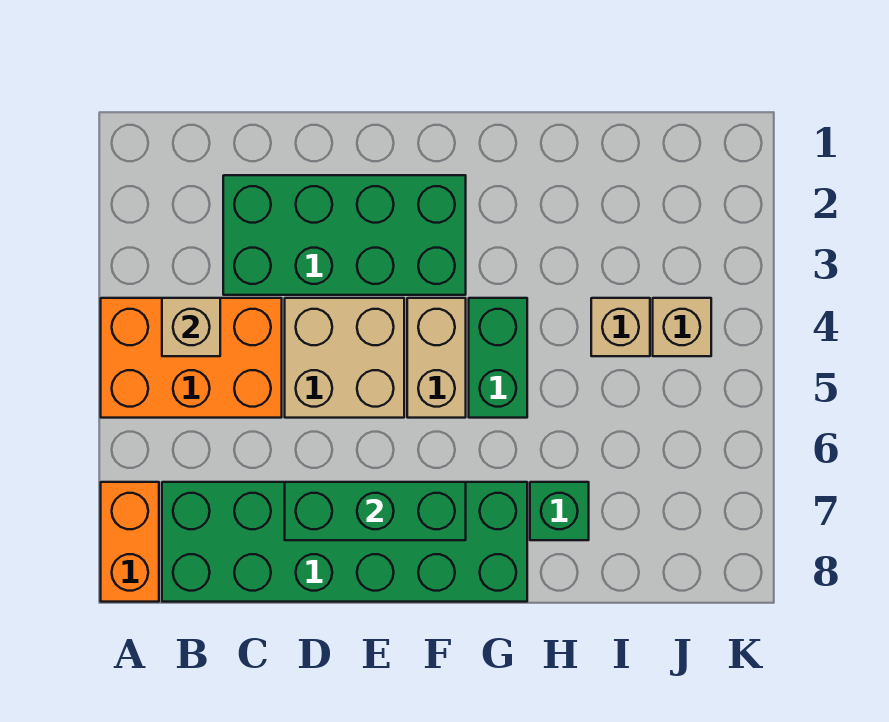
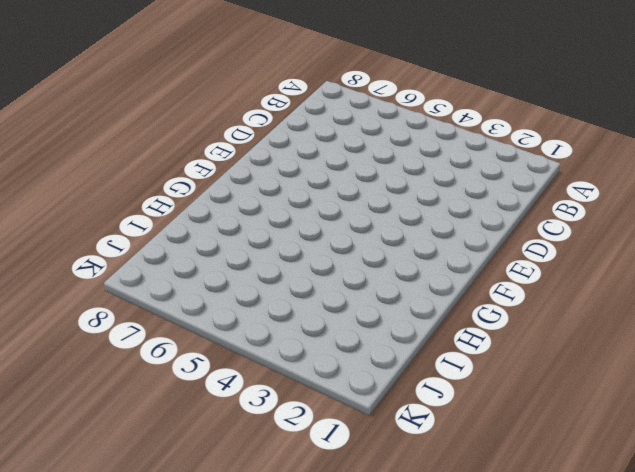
none -> orange 2x3 brick [101,298,282,418]
none -> orange 1x2 brick [101,482,159,602]
none -> green 2x6 brick [162,482,527,602]

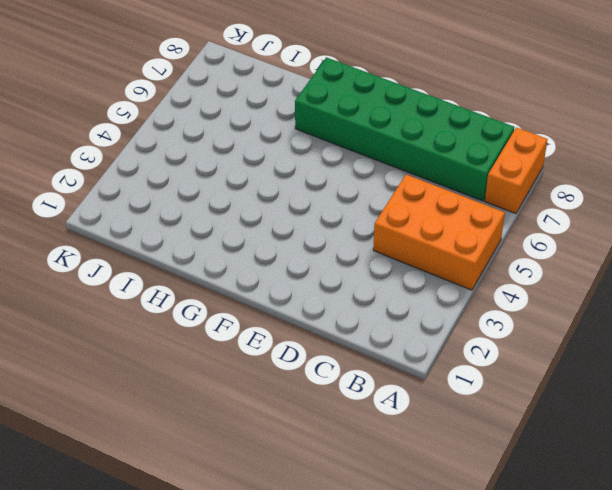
none -> green 2x4 brick [223,175,466,295]
none -> tan 2x2 brick [285,298,404,418]
none -> tan 1x2 brick [407,298,466,418]

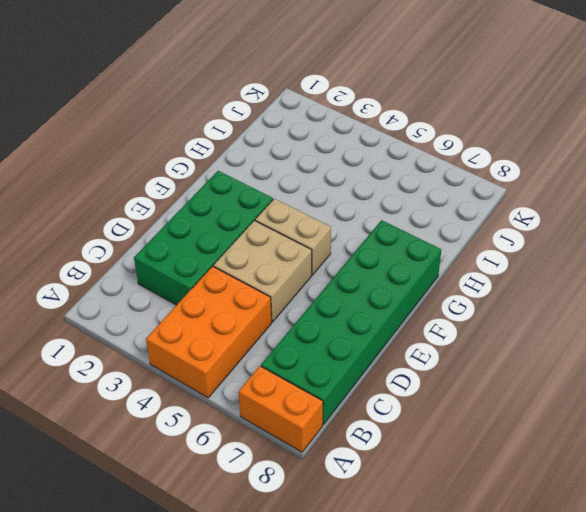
none -> green 1x2 brick [469,298,527,418]
none -> green 1x1 brick [530,482,589,540]
none -> tan 1x1 brick [591,298,650,356]

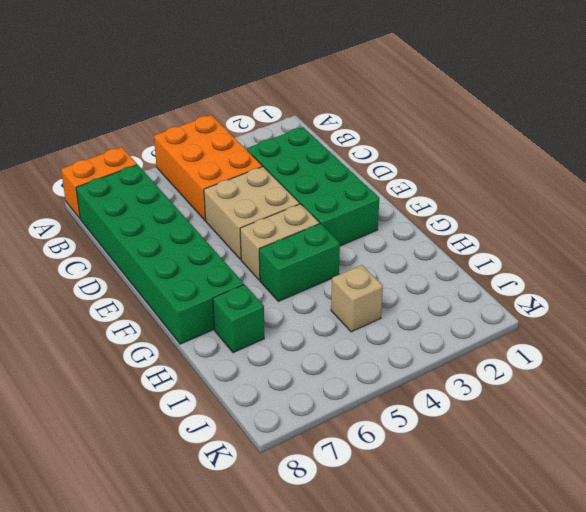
none -> tan 1x1 brick [653,298,711,356]
none -> tan 1x1 brick [162,298,220,356]
none -> green 1x3 brick [285,482,466,540]

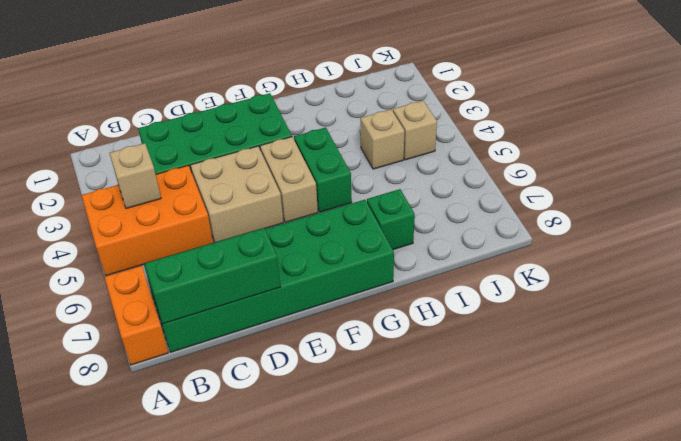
green 1x3 brick [145,228,280,324] -> green 1x3 brick moved to [285,482,466,540]

